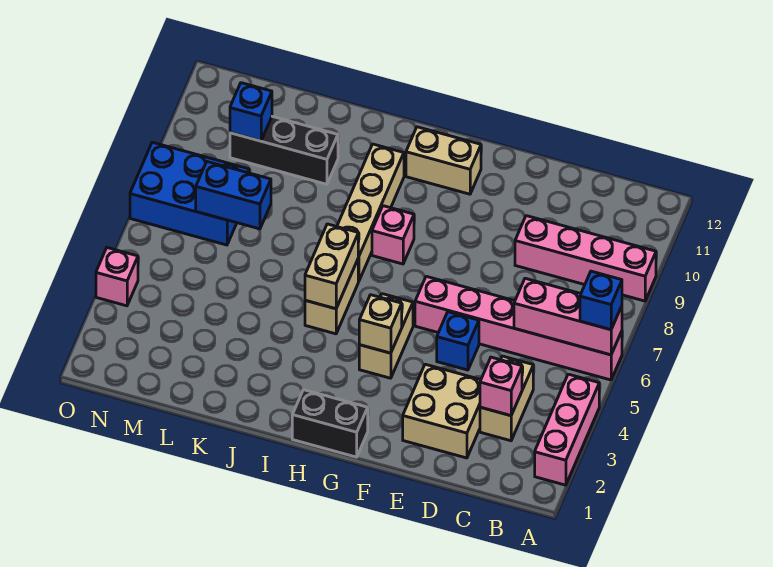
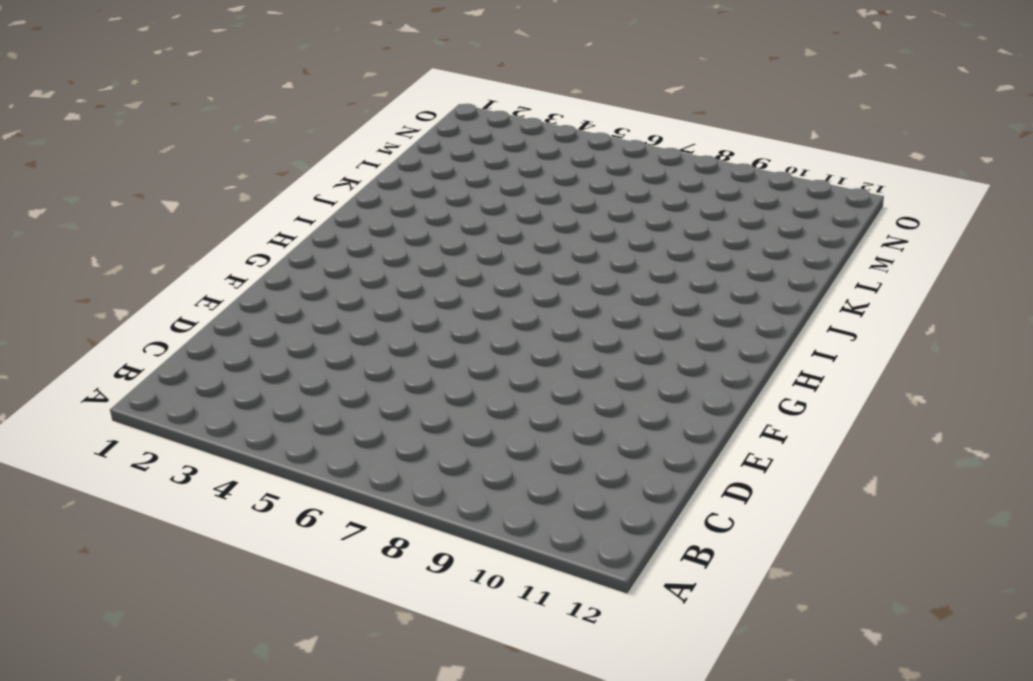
none -> pink 1x3 brick [535,374,599,485]
none -> pink 1x6 brick [415,276,622,380]
none -> pink 1x4 brick [515,216,656,301]

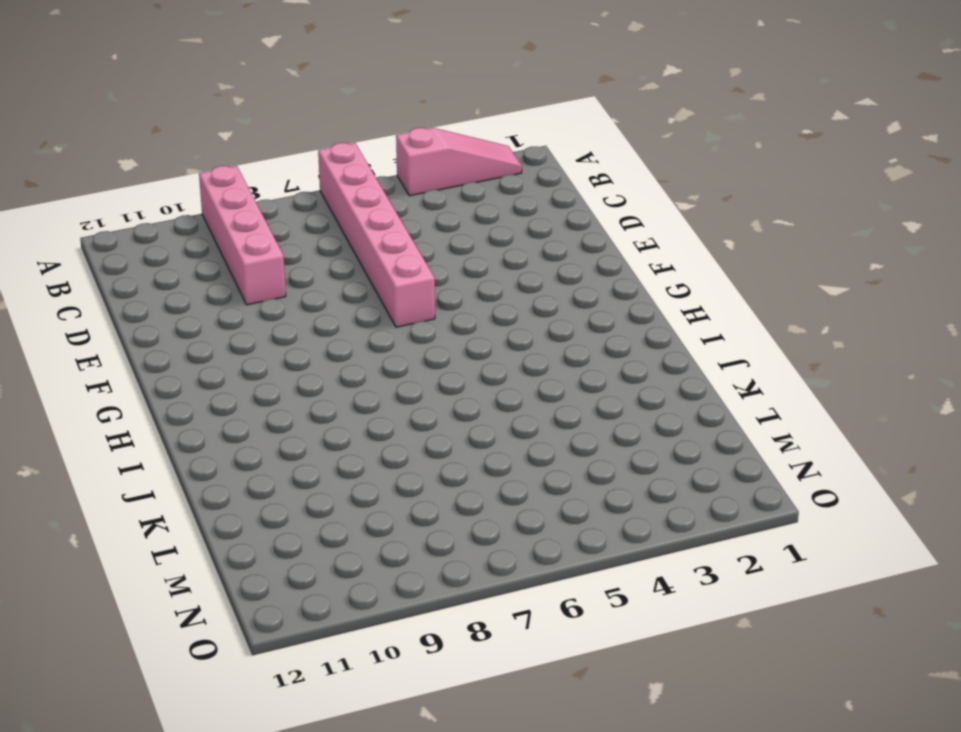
pink 1x3 slope [396,128,522,196] -> pink 1x3 brick [535,374,599,485]
none -> tan 1x2 brick [480,356,533,441]
none -> tan 2x2 brick [403,364,481,458]
none -> blue 1x1 brick [437,312,479,370]

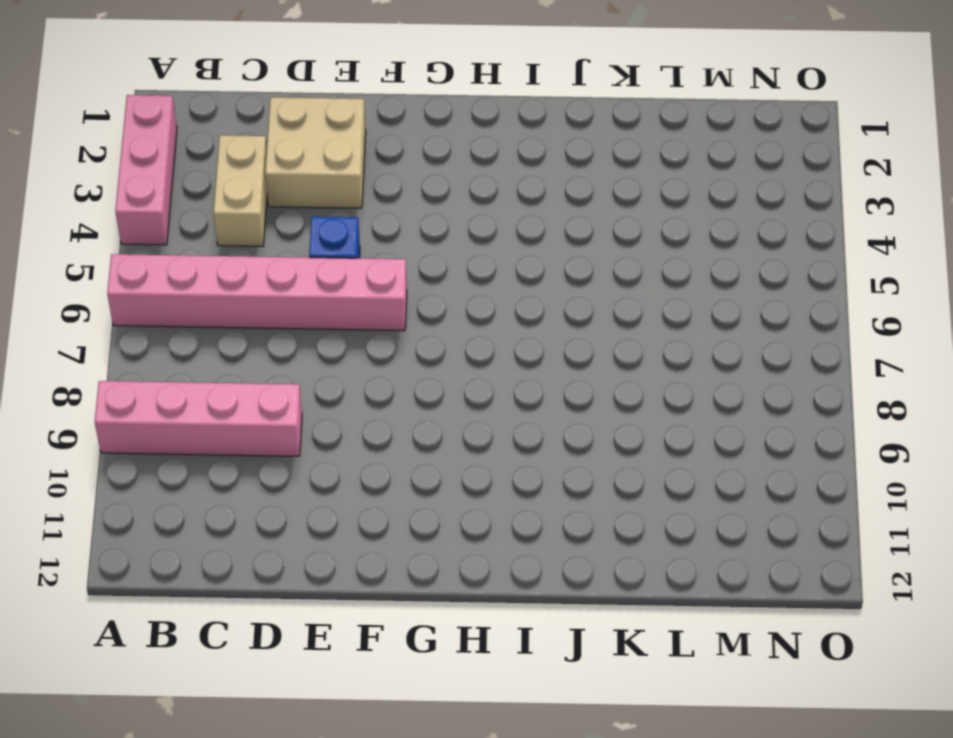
none -> black 1x2 brick [292,390,368,457]
none -> tan 1x2 brick [359,294,413,378]
none -> tan 1x2 brick [406,127,481,194]

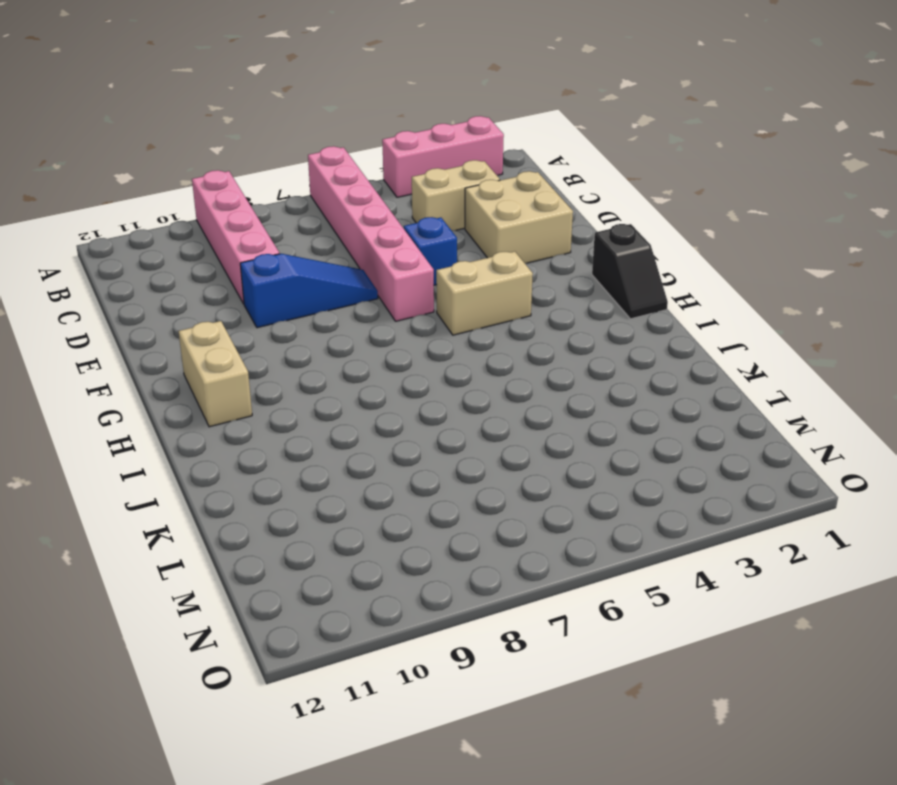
blue 1x3 slope [240,254,378,328] -> none
black 1x2 slope [592,224,668,319] -> black 1x2 brick [292,390,368,457]
none -> pink 1x1 brick [372,206,414,264]
none -> tan 1x2 brick [305,260,358,334]
none -> tan 1x4 brick [337,144,404,281]

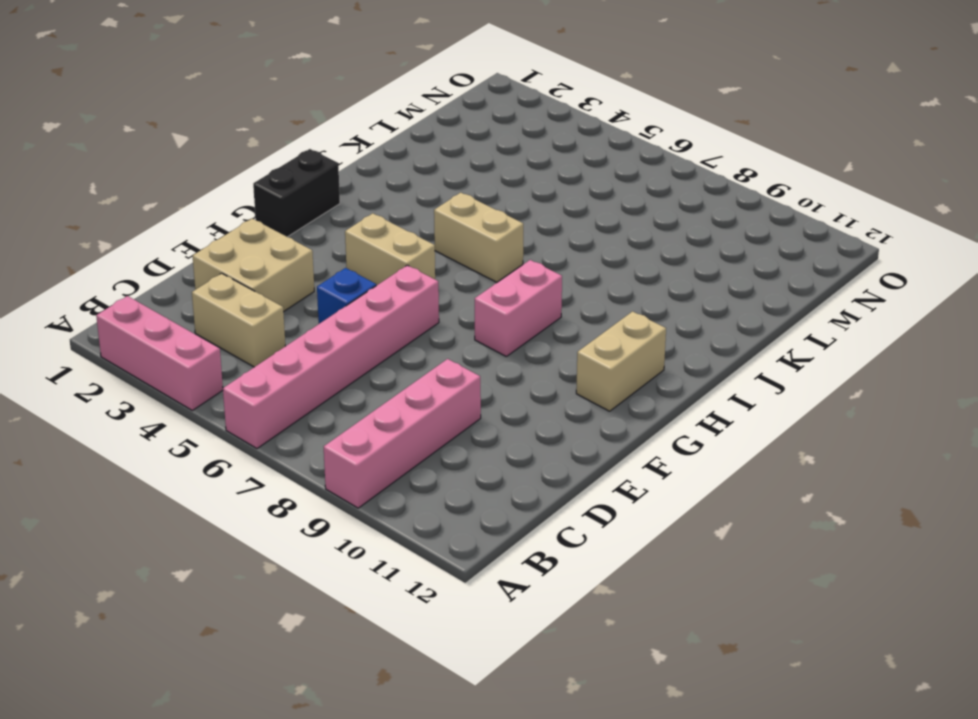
pink 1x2 brick [475,260,562,356] -> pink 1x1 brick [372,206,414,264]
none -> tan 1x4 brick [337,144,404,281]
none -> black 1x3 brick [230,117,338,184]
none -> blue 2x3 brick [130,142,249,245]

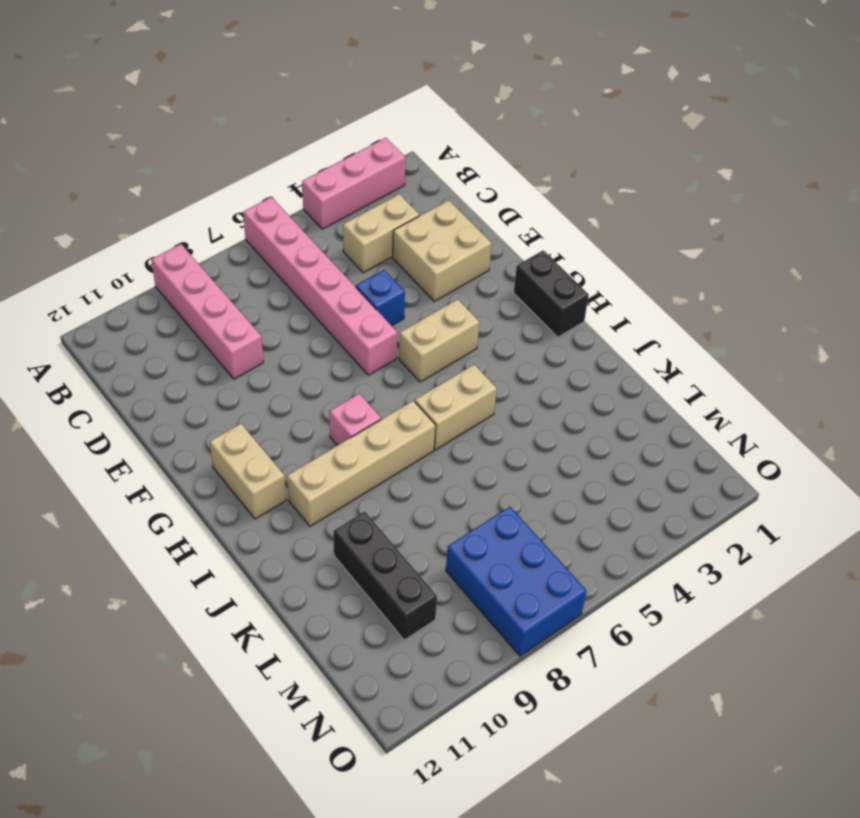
none -> pink 1x1 brick [96,248,138,306]
none -> pink 1x3 brick [514,278,622,355]
none -> pink 1x1 brick [480,357,522,416]

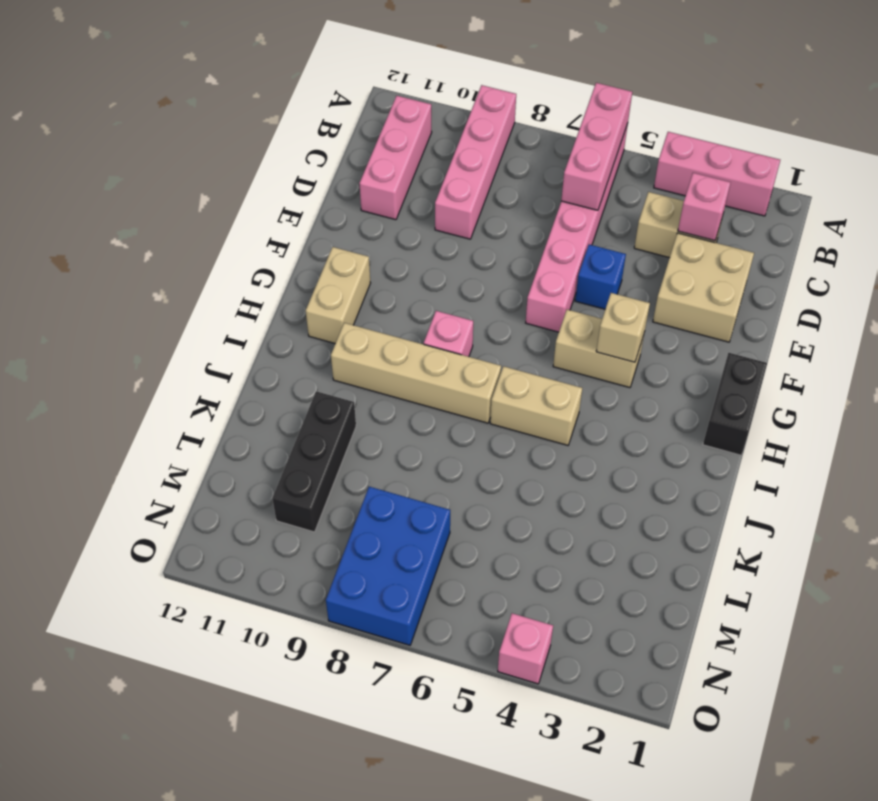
pink 1x3 brick [359,96,432,220] -> none
none -> tan 1x2 brick [305,224,358,309]
none -> blue 1x2 brick [196,162,271,229]
none -> blue 1x1 brick [230,83,272,141]

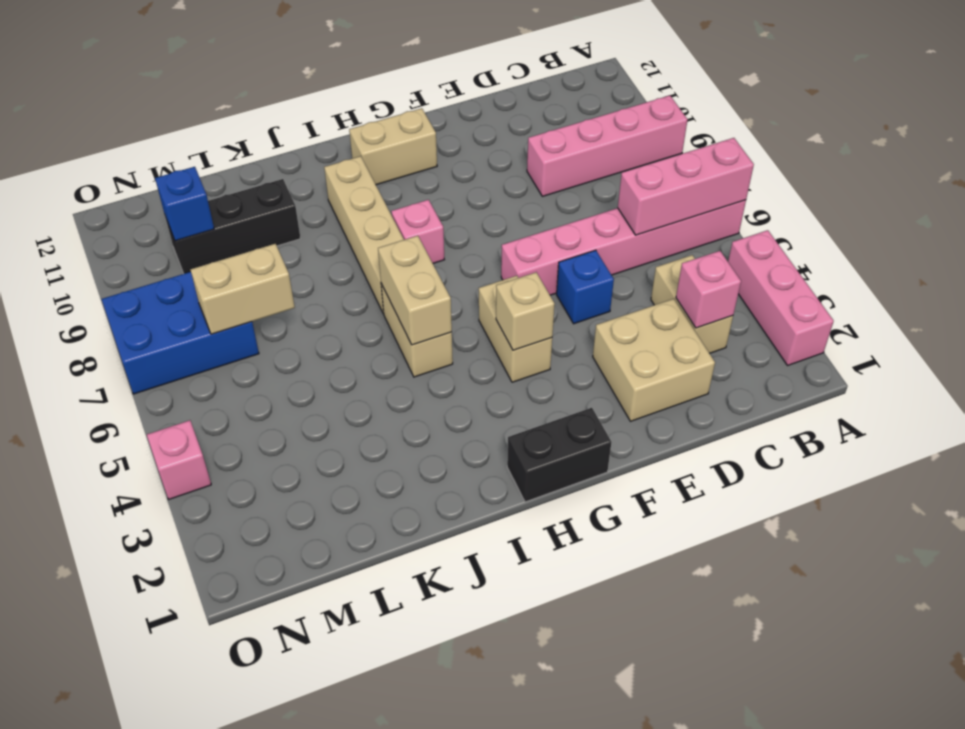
tan 1x2 brick [191,244,295,334] -> blue 1x2 brick [196,162,271,229]
none -> blue 1x1 brick [580,271,622,330]

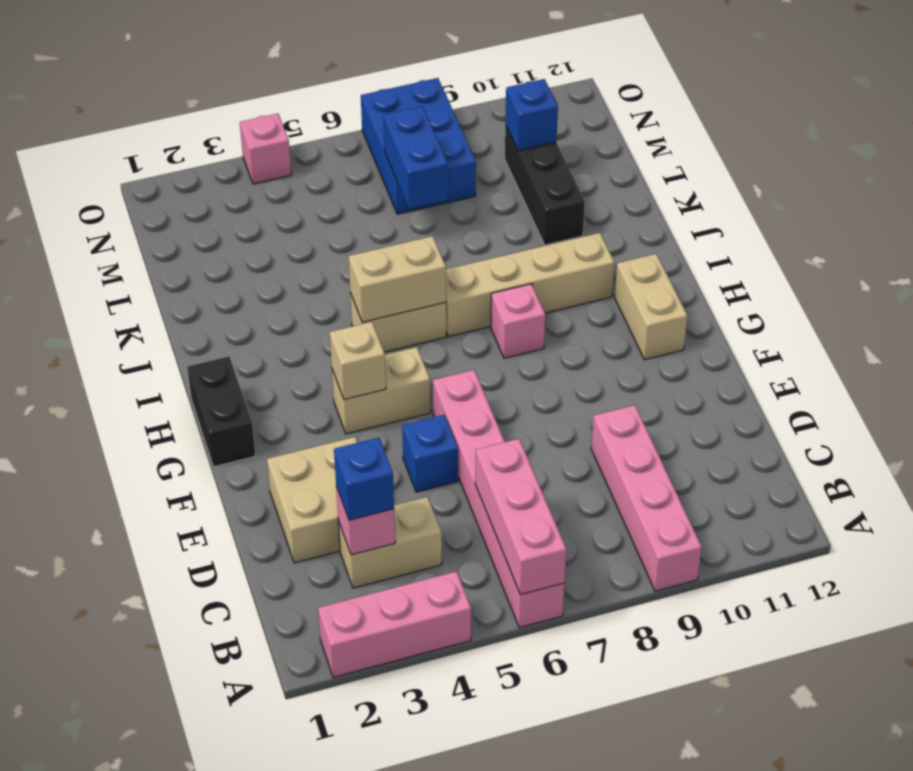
blue 1x1 brick [334,438,394,520] -> blue 1x1 brick moved to [580,271,622,330]

